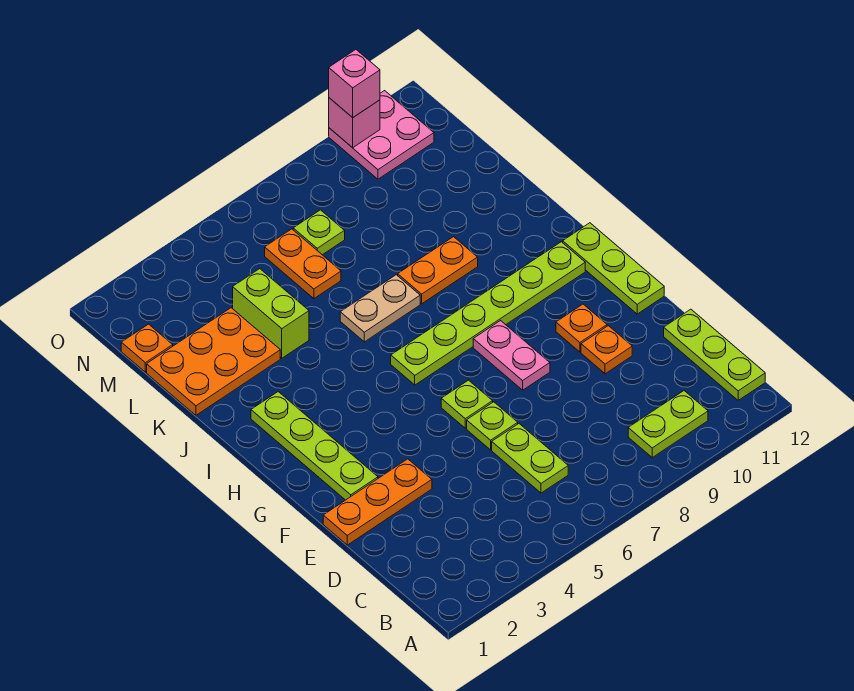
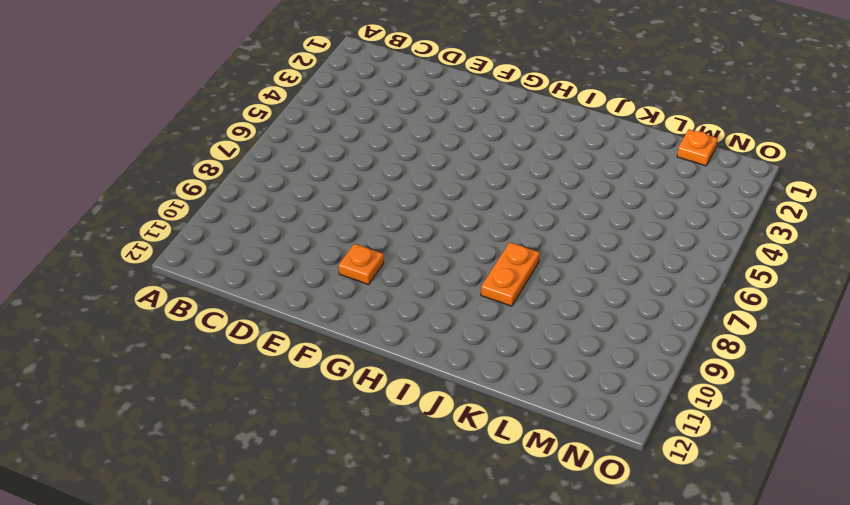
none -> lime 1x2 plate [628,391,708,457]
none -> lime 1x3 plate [664,309,765,400]
none -> lime 1x2 plate [492,424,568,493]

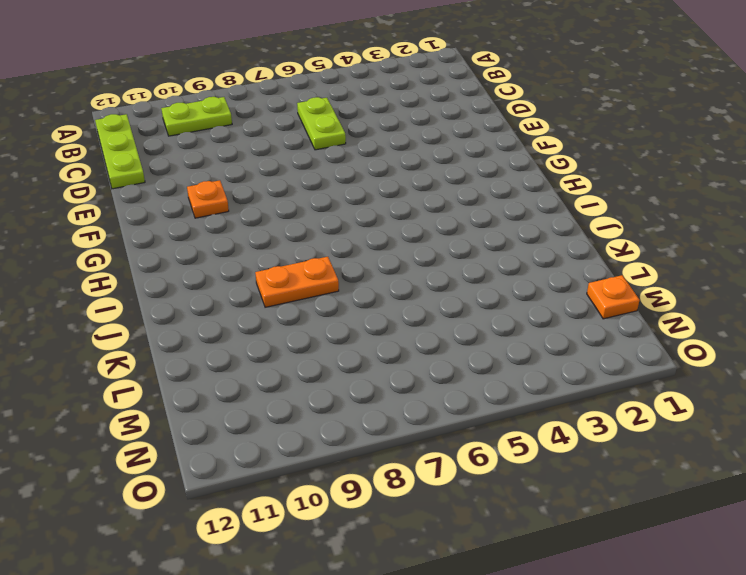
none -> orange 1x3 plate [323,459,432,545]
none -> lime 1x1 plate [467,402,518,450]
none -> orange 1x1 plate [581,326,632,374]

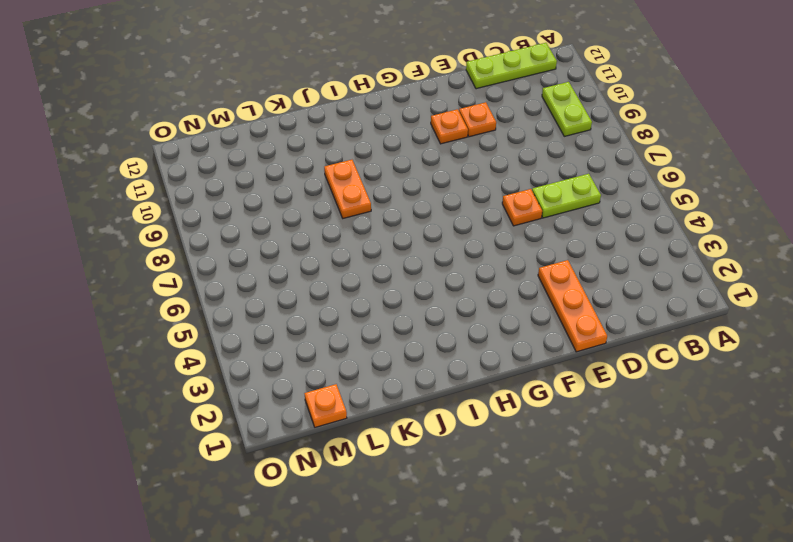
orange 1x1 plate [502,189,542,226] -> lime 1x1 plate [467,402,518,450]
none -> lime 1x4 plate [251,392,378,500]
none -> lime 1x1 plate [441,380,493,428]
none -> pink 1x2 plate [473,321,550,390]

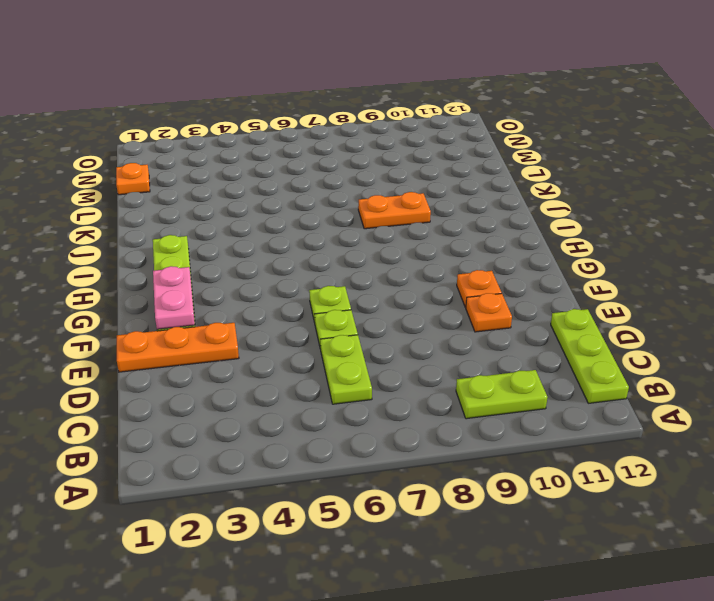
pink 1x2 plate [153,266,195,329] -> pink 1x2 plate moved to [473,321,550,390]
none -> lime 1x3 plate [563,223,664,314]
none -> lime 1x6 plate [391,242,585,385]
none -> tan 1x2 plate [340,275,420,342]

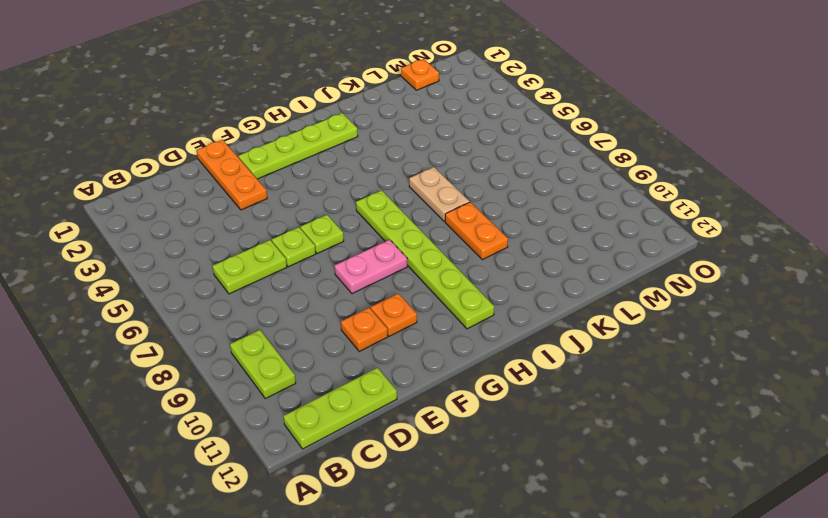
none -> lime 1x3 plate [563,223,664,314]
none -> orange 2x3 plate [147,308,280,415]
none -> lime 1x2 brick [233,269,309,358]

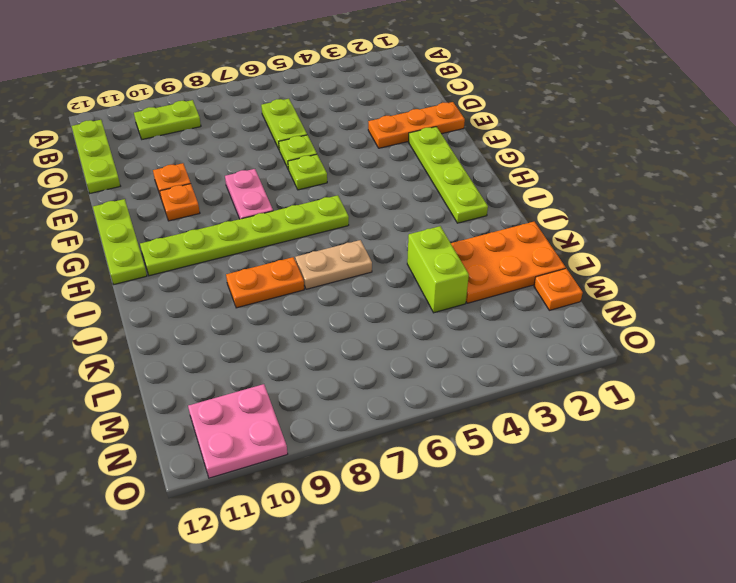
none -> orange 1x2 plate [265,229,341,299]
none -> lime 1x1 plate [293,210,345,255]
none -> pink 1x1 brick [329,98,380,148]

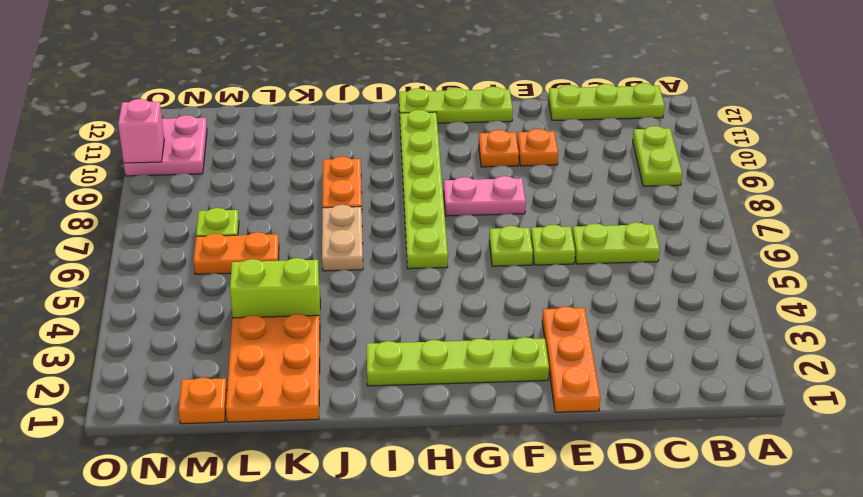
none -> pink 1x1 brick [329,50,380,118]

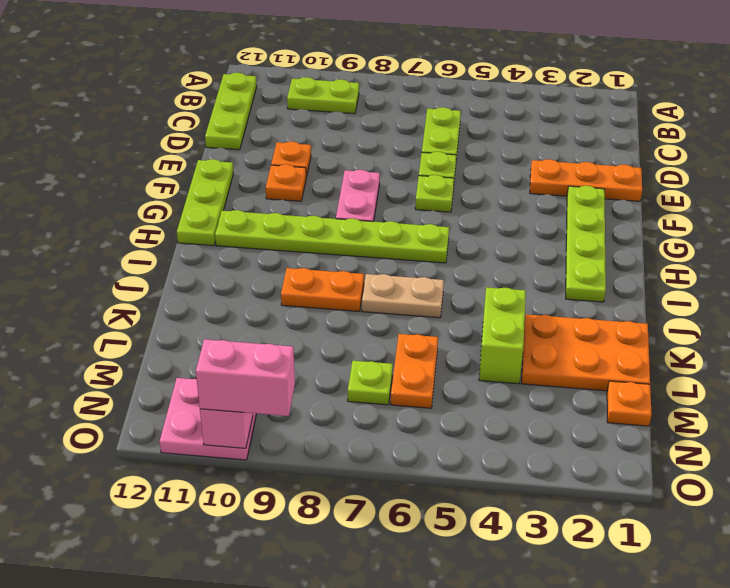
pink 1x2 brick [196,339,295,416] -> pink 1x1 brick [329,50,380,118]

